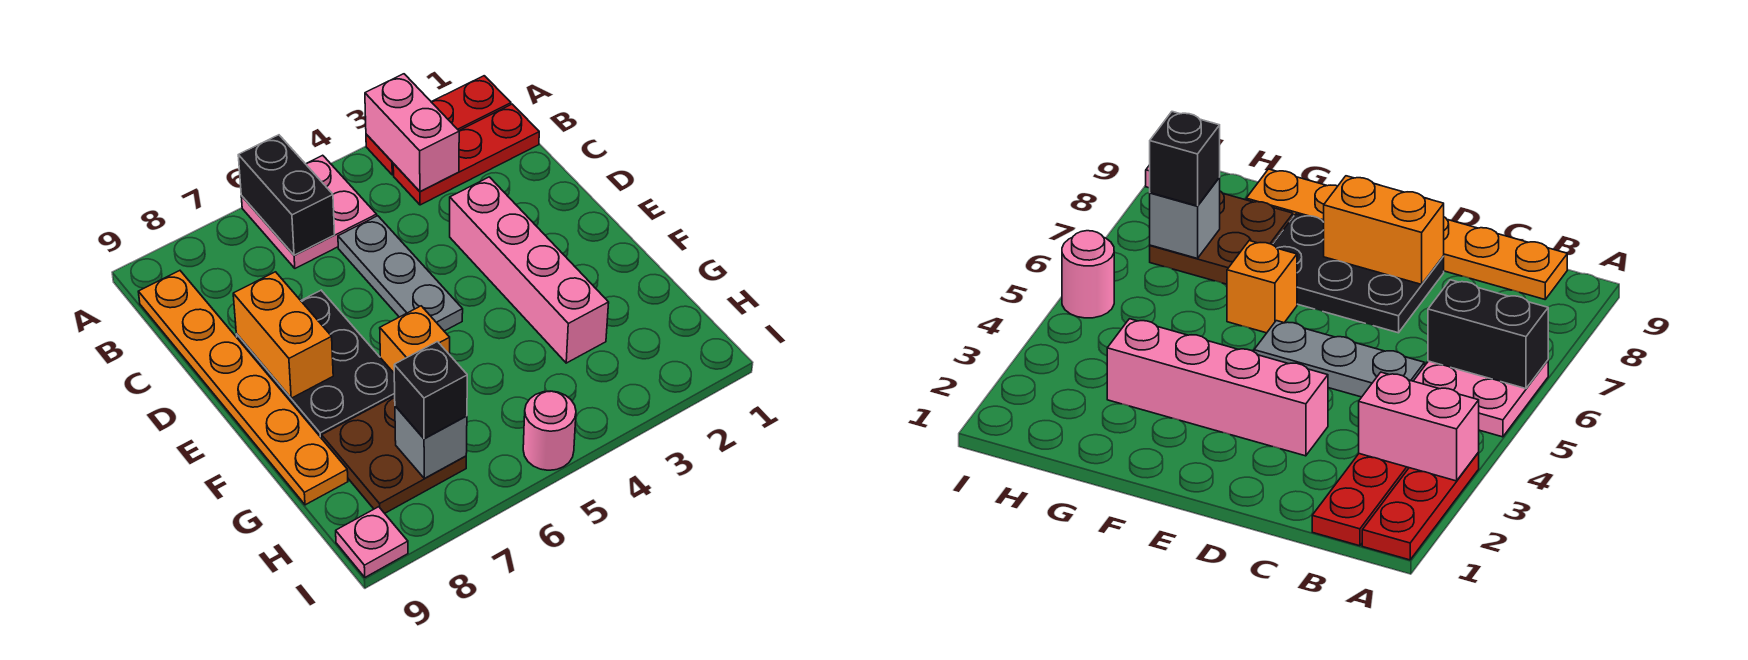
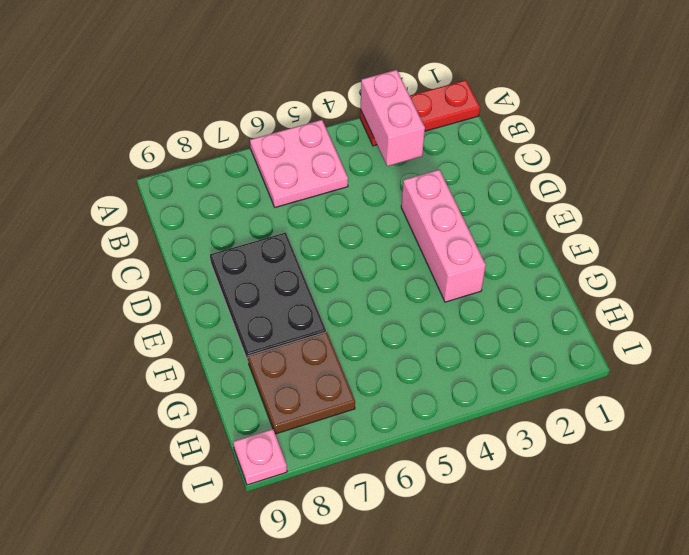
pink 1x3 brick [401,170,486,302] -> pink 1x4 brick [450,177,609,363]
none -> red 1x3 plate [393,104,539,205]
none -> orange 1x6 plate [138,271,348,505]
none -> grey 1x3 plate [338,216,463,331]

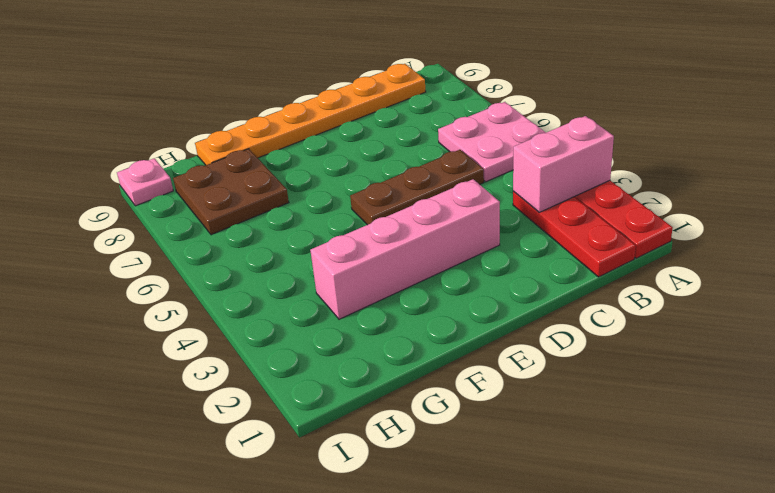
brown 1x3 plate [350,150,484,225] -> grey 1x3 plate [338,216,463,331]
none -> black 2x3 plate [236,290,395,438]
none -> orange 1x1 brick [380,306,450,373]
none -> pink 1x1 round brick [523,391,576,470]

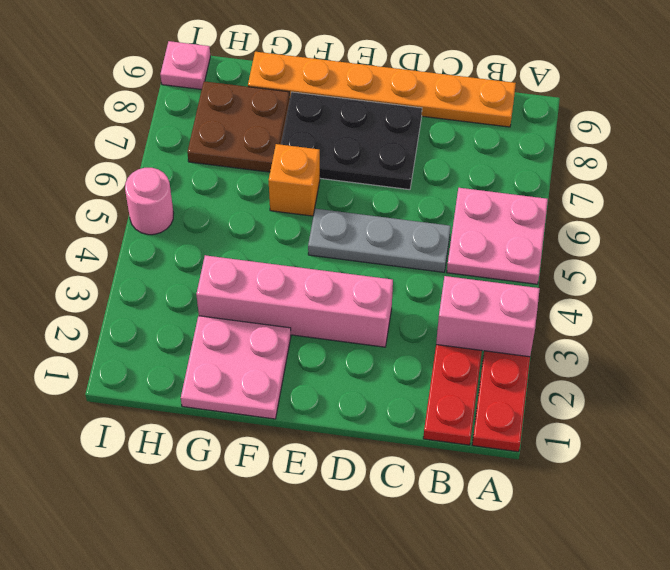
pink 2x2 plate [181,316,291,419] -> none
none -> black 1x2 brick [238,135,335,255]
none -> orange 1x2 brick [233,272,333,398]
none -> grey 1x1 brick [395,406,467,479]

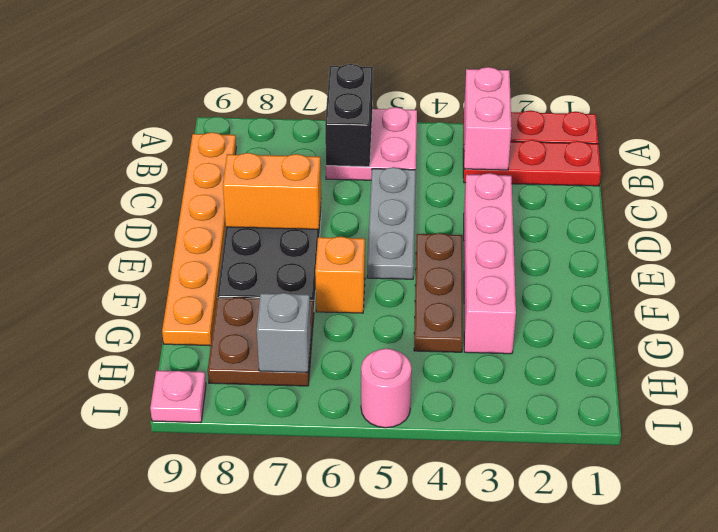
orange 1x2 brick [223,153,321,229] -> orange 1x2 brick turned to [233,272,333,398]
brown 1x3 plate [414,233,463,352] -> none
none -> black 1x1 brick [394,342,467,439]

